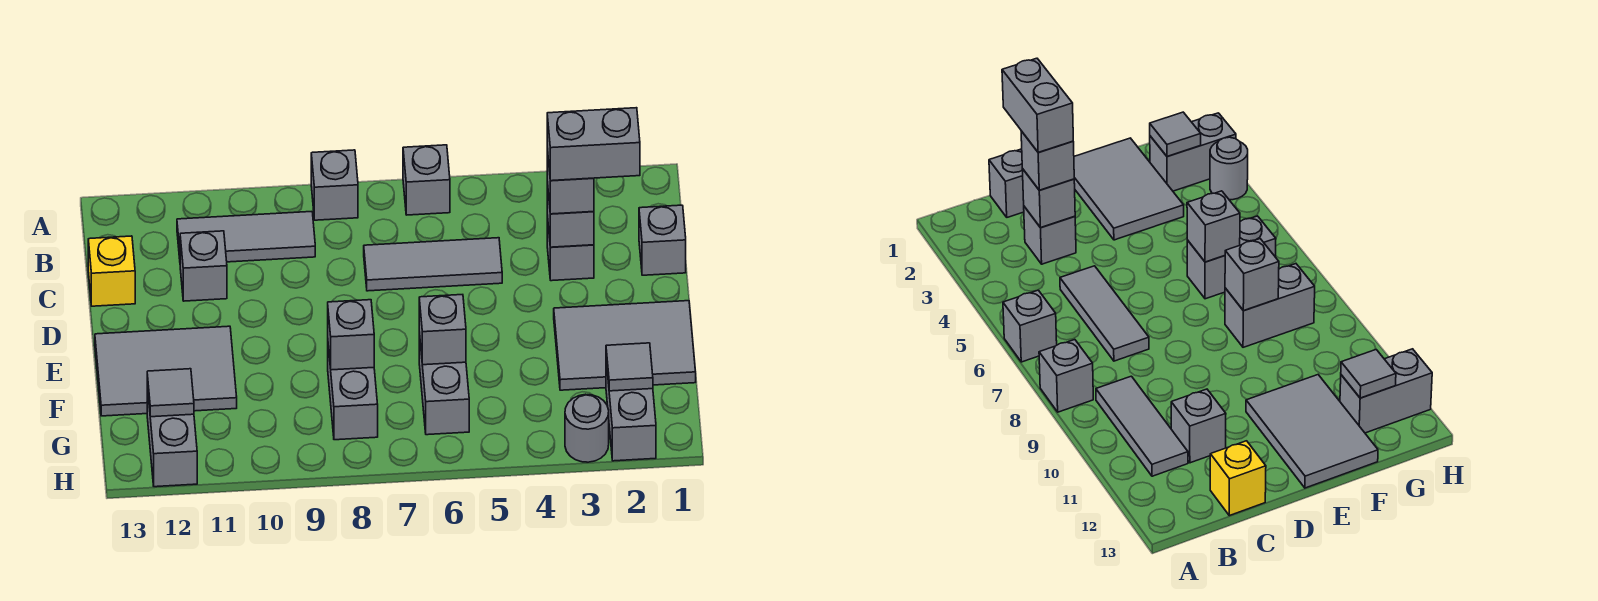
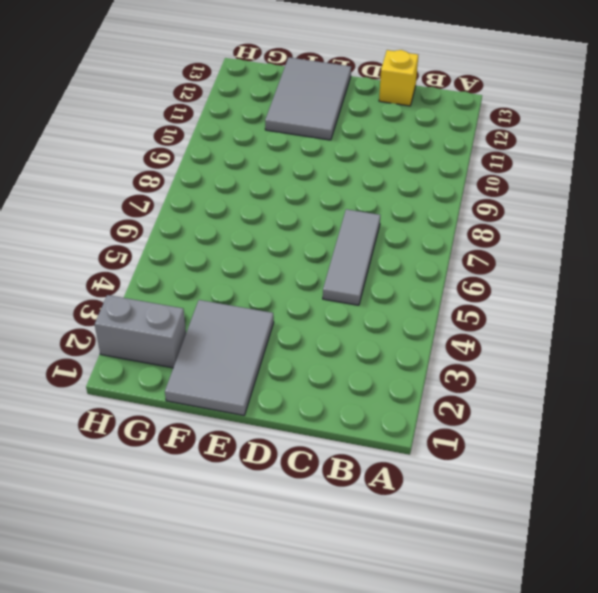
none -> grey 1x1 brick [403,145,450,215]
none -> grey 1x1 brick [311,150,358,220]
none -> grey 1x3 tile [177,212,315,262]

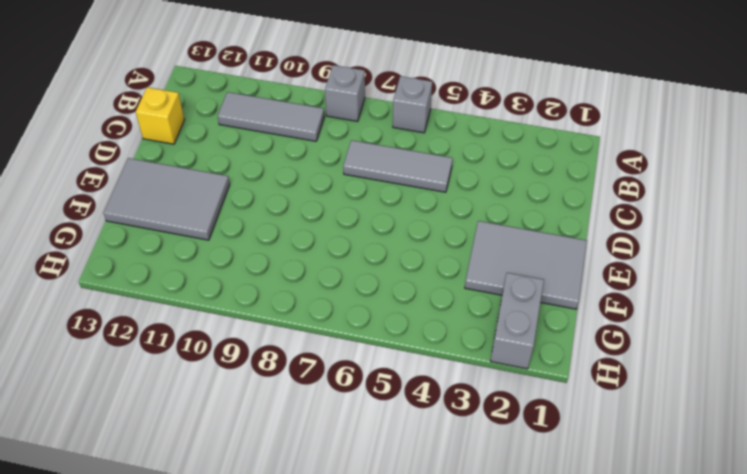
none -> grey 1x1 brick [639,205,686,275]
none -> grey 1x1 brick [547,216,594,281]
none -> grey 1x1 brick [180,231,227,301]

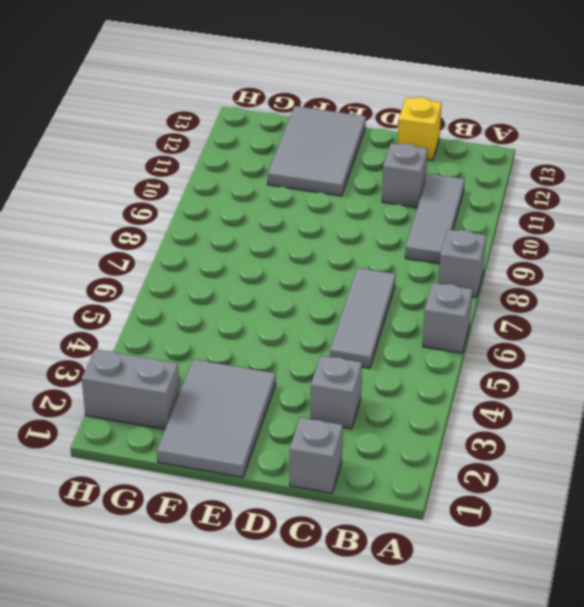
none -> grey 1x2 brick [419,333,469,435]
none -> grey 1x2 brick [328,346,378,440]
none -> grey 1x2 brick [147,386,197,487]

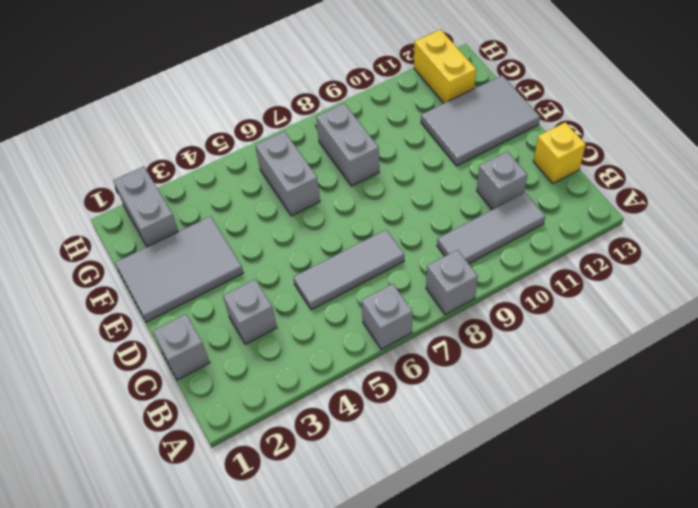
yellow 1x2 brick [414,29,476,103] -> grey 1x2 brick [147,386,197,487]
none -> grey 1x1 round brick [565,394,609,462]
none -> grey 1x1 brick [547,182,594,247]
none -> grey 1x1 brick [419,295,466,365]

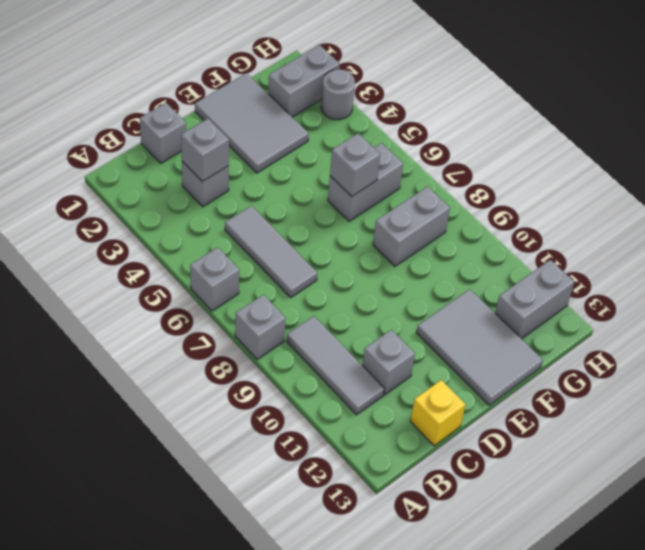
none -> grey 1x1 brick [328,300,374,370]
none -> grey 1x1 tile [606,343,653,391]
none -> grey 1x1 tile [147,369,194,417]

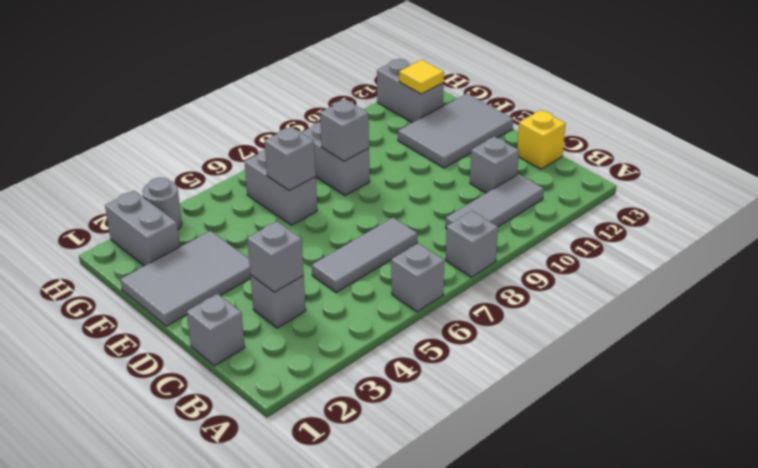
yellow 1x1 tile [399,60,444,94] -> grey 1x1 tile [147,369,194,417]
none -> grey 1x1 tile [606,343,653,391]
none -> grey 1x1 brick [547,149,594,214]
none -> grey 1x2 brick [547,108,640,181]

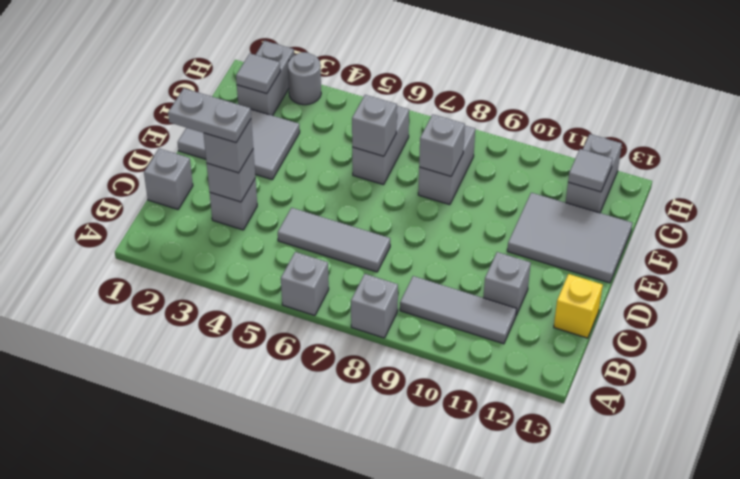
grey 1x2 plate [168,88,251,143] -> grey 1x2 brick [547,108,640,181]

